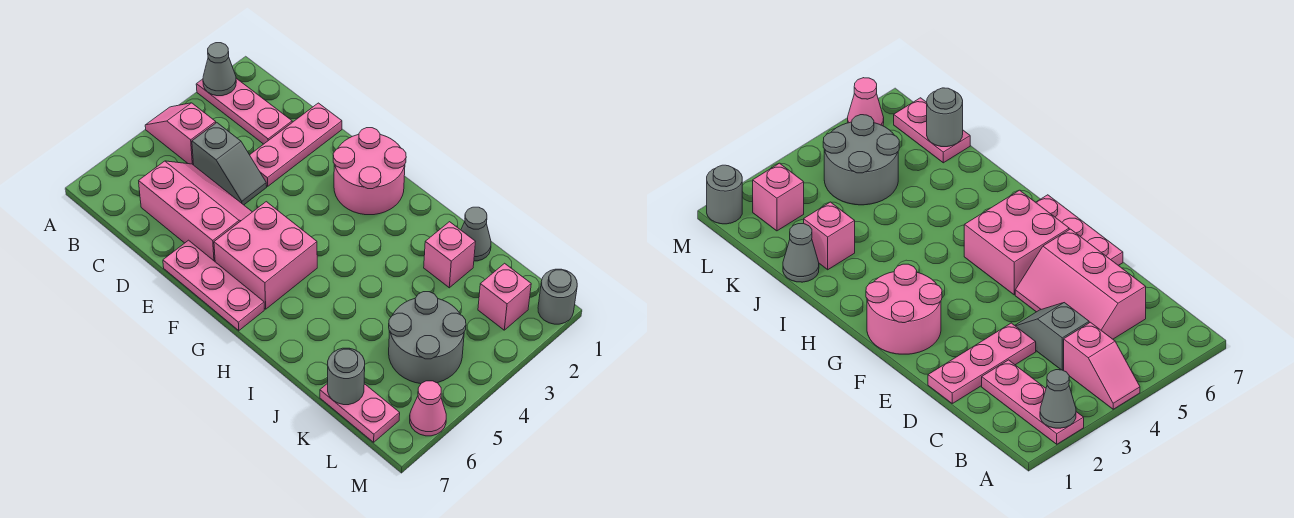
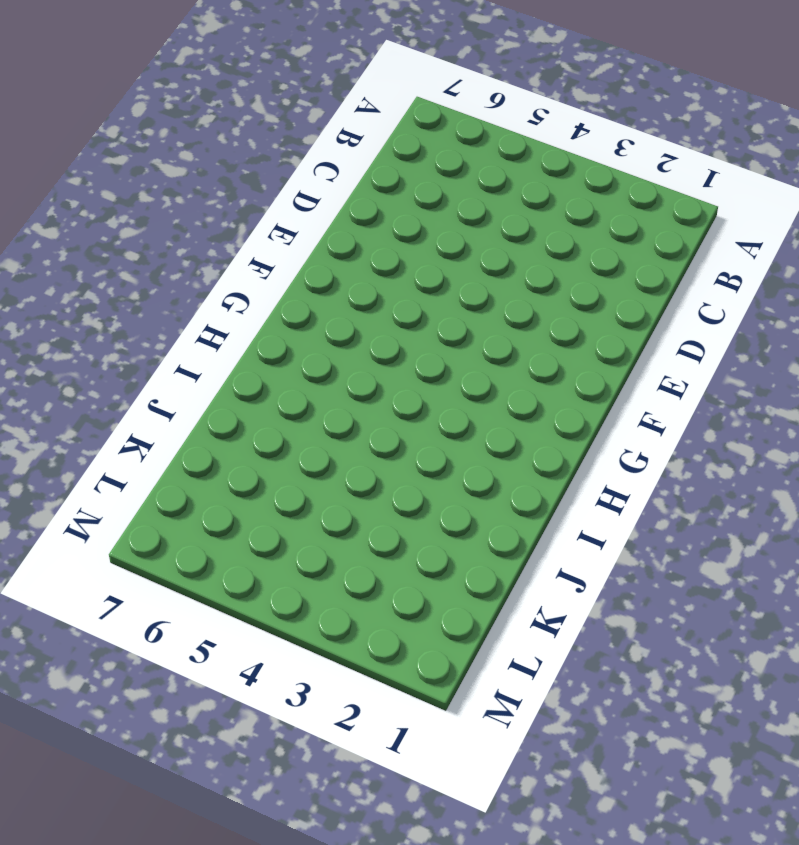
none -> pink 1x3 plate [196,78,292,144]
none -> pink 1x2 slope [145,103,216,165]
none -> grey 1x2 slope [192,123,267,205]

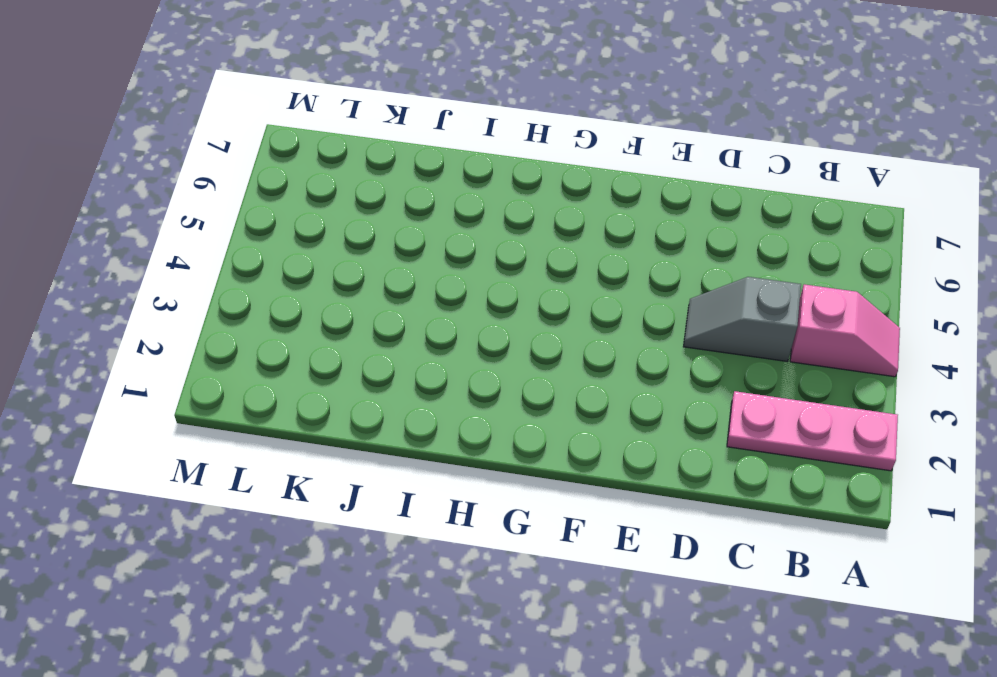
none -> pink 2x3 slope [139,161,252,261]
none -> pink 1x3 plate [250,103,342,186]
none -> pink 1x3 plate [163,240,264,331]

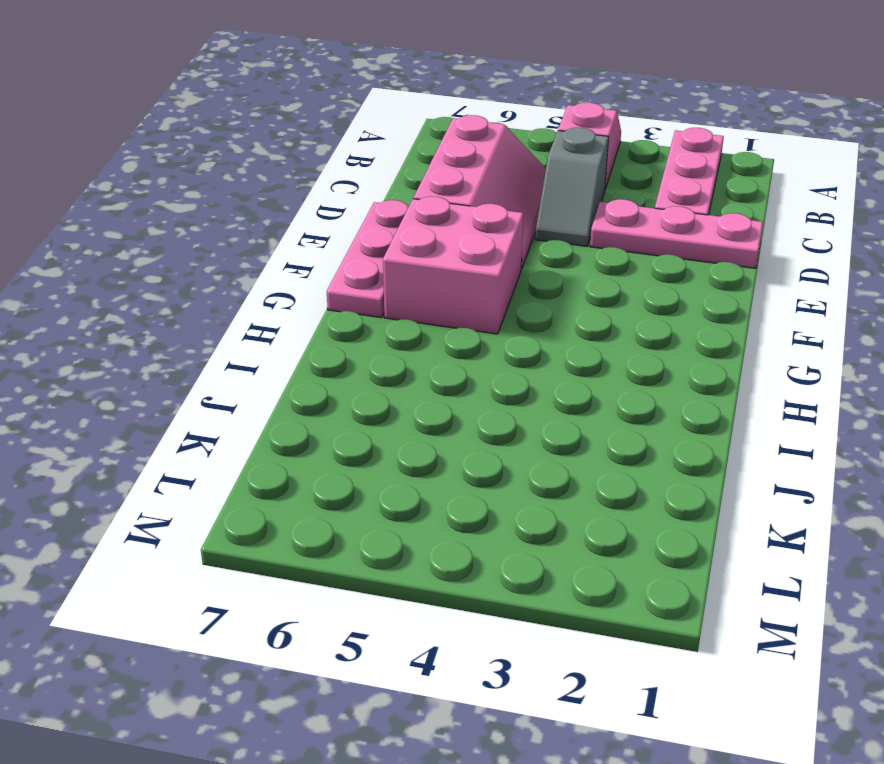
none -> pink 2x2 round brick [333,128,406,215]
none -> grey 1x1 cone [461,207,491,261]
none -> pink 1x1 brick [424,222,475,288]

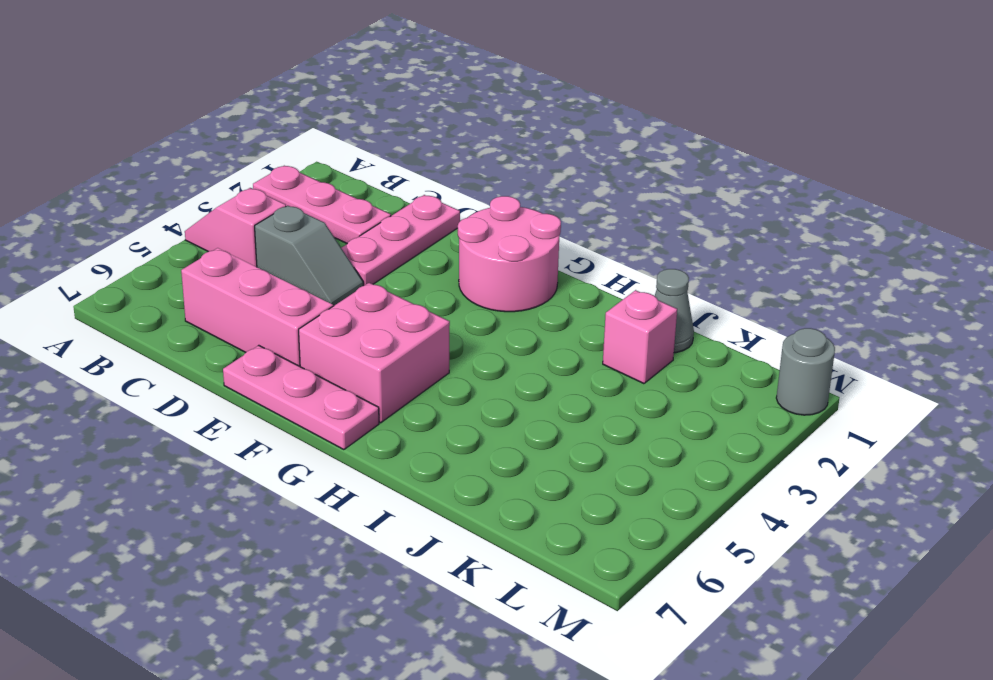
none -> grey 2x2 round brick [389,292,466,384]
none -> pink 1x2 plate [320,383,400,442]
none -> pink 1x1 brick [478,263,531,330]

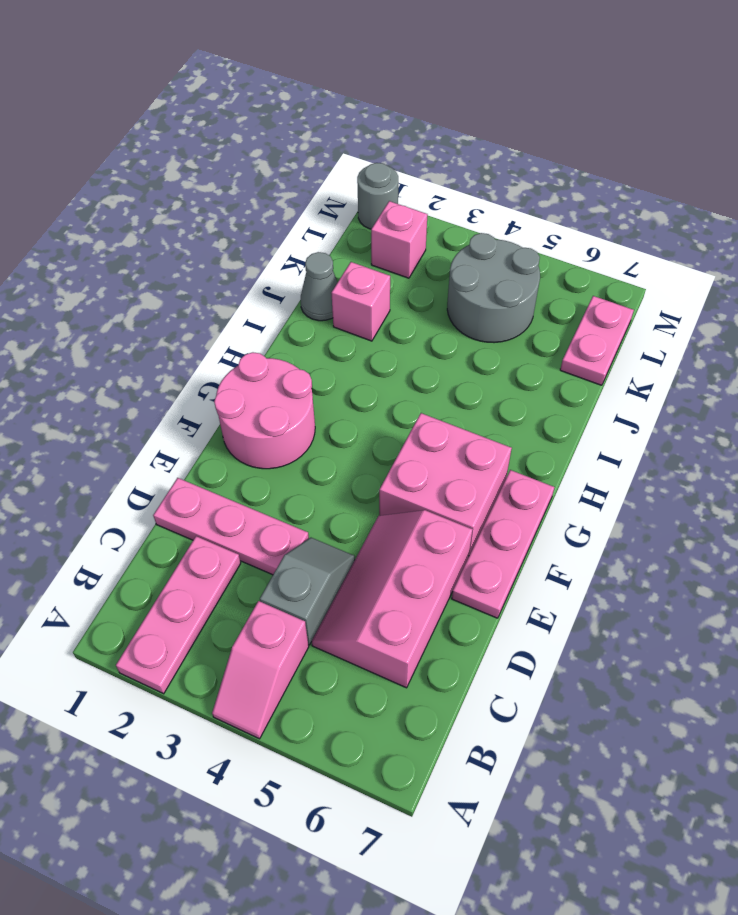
none -> pink 1x1 cone [410,381,446,436]
none -> grey 1x1 cone [203,43,236,96]
none -> grey 1x1 round brick [328,348,365,405]

